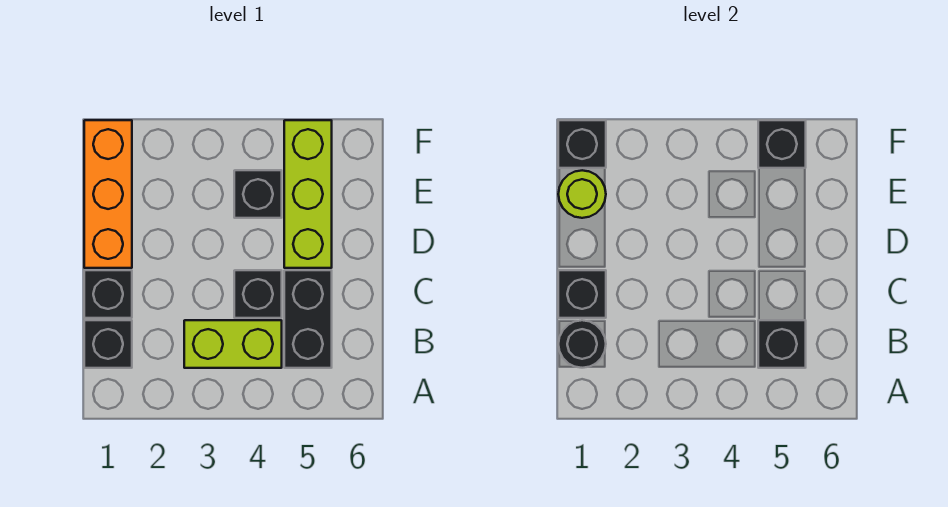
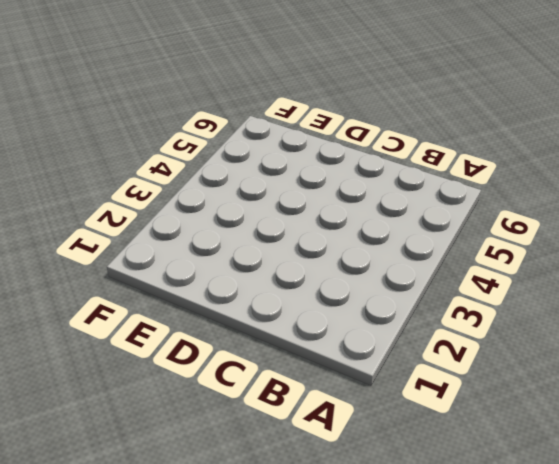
none -> black 1x1 brick [84,320,132,368]
none -> lime 1x2 brick [184,320,282,368]
none -> black 1x2 brick [284,270,332,368]

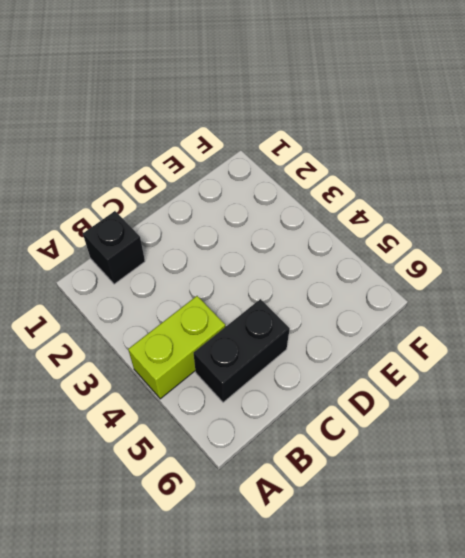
lime 1x2 brick [128,296,225,399] -> lime 1x2 brick turned to [184,320,282,368]
none -> black 1x1 brick [84,270,132,318]
none -> black 1x1 brick [234,270,282,318]
none -> orange 1x3 brick [84,120,132,268]

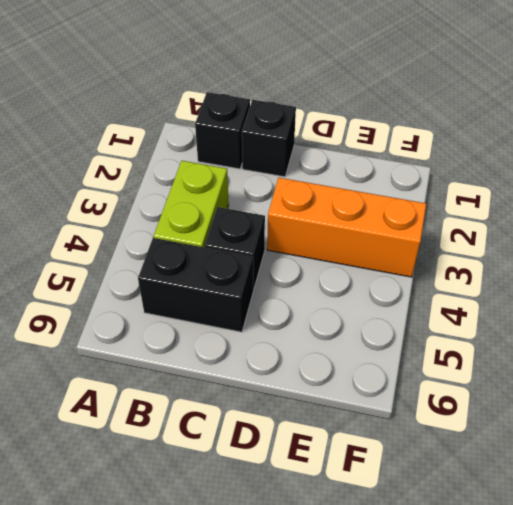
orange 1x3 brick [267,178,426,277] -> orange 1x3 brick moved to [84,120,132,268]
none -> lime 1x3 brick [284,120,332,268]
none -> black 1x1 brick [234,170,282,218]
none -> black 1x1 round brick [558,320,606,368]

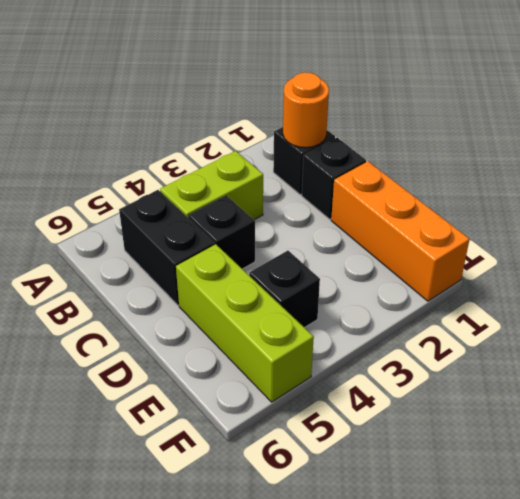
orange 1x1 round brick [283,72,329,148] -> black 1x1 round brick [558,320,606,368]
none -> black 1x1 brick [758,320,806,368]
none -> black 1x1 brick [558,270,606,318]
none -> lime 1x1 round brick [558,170,606,218]

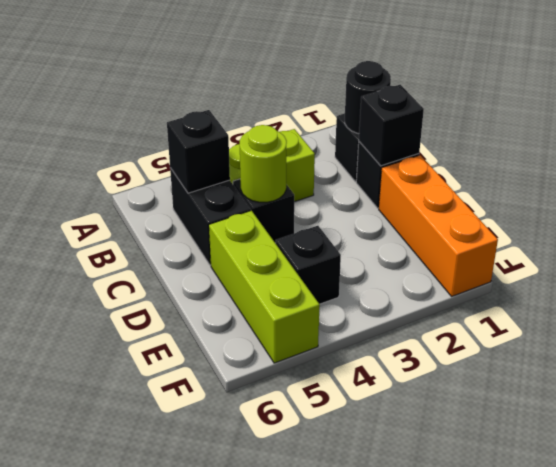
lime 1x1 round brick [240,125,287,202] -> lime 1x1 round brick moved to [558,170,606,218]
none -> black 1x1 brick [558,120,606,168]
none -> black 1x1 brick [758,120,806,168]

